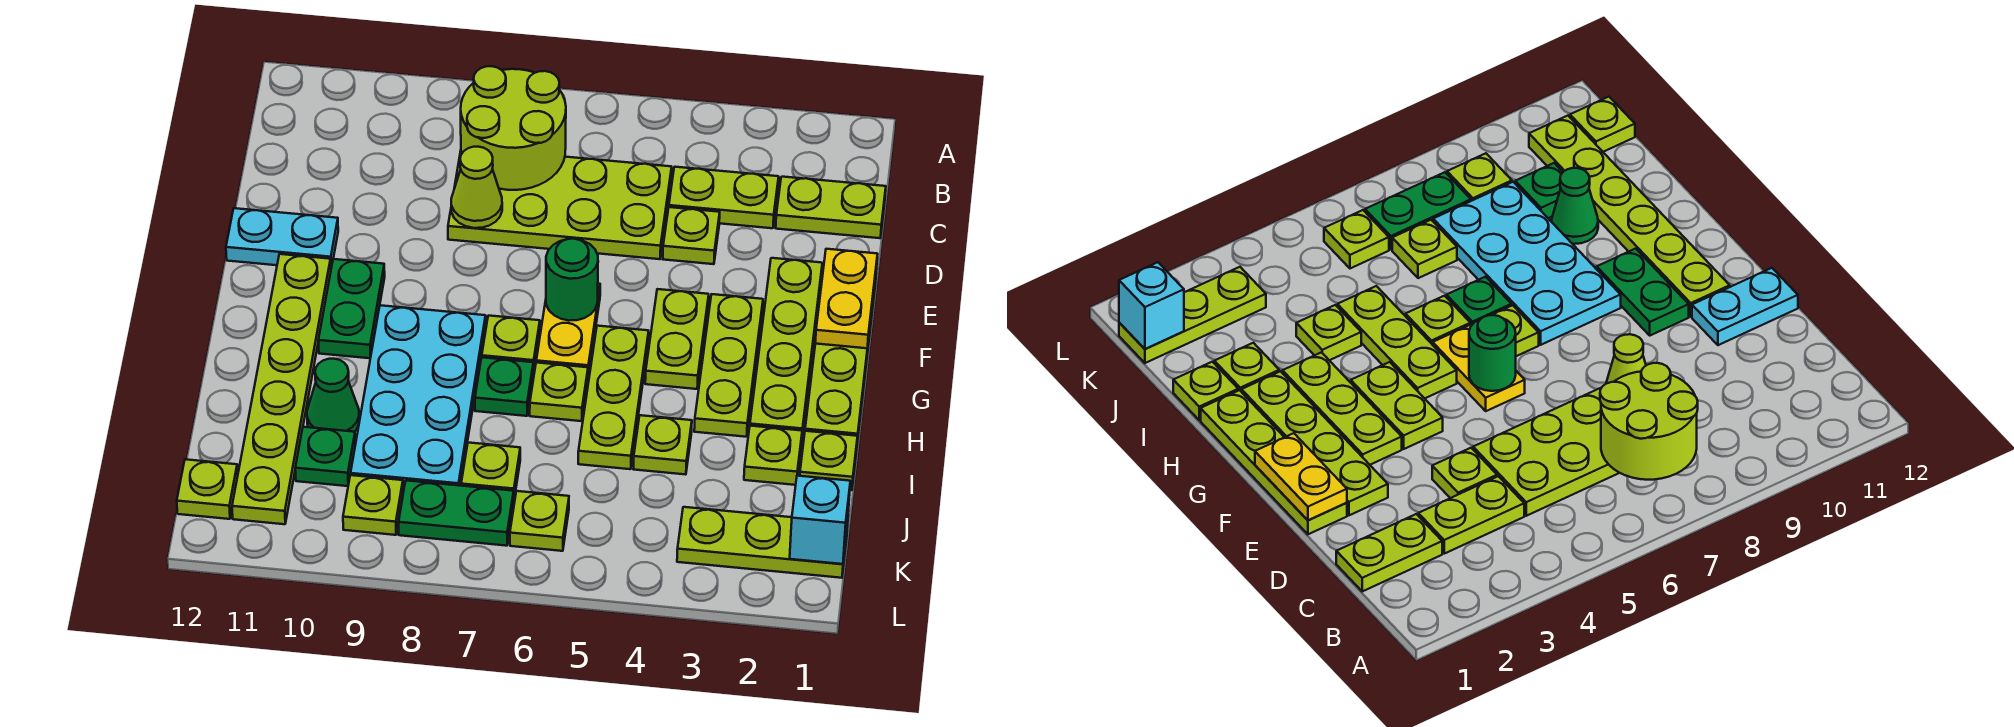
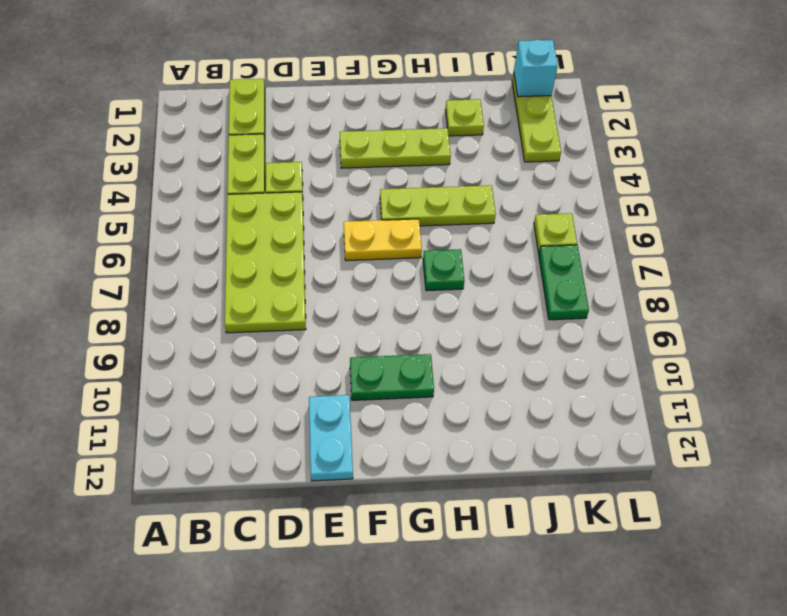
none -> lime 1x4 plate [805,277,876,442]
none -> lime 1x4 plate [750,258,822,436]
none -> lime 1x2 plate [645,289,709,389]
none -> lime 1x6 plate [232,254,331,524]

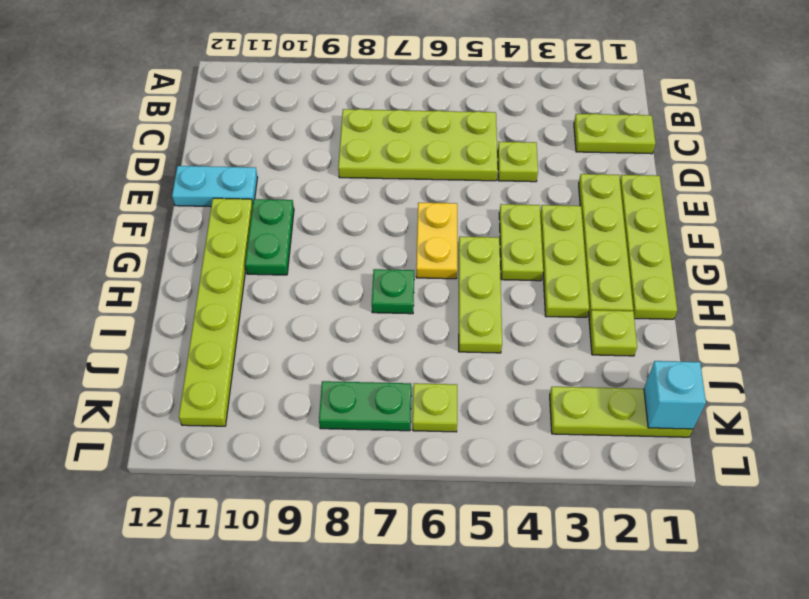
none -> lime 1x2 plate [669,167,779,228]
none -> lime 1x1 plate [482,316,540,373]
none -> cyan 2x4 plate [351,305,486,492]
none -> lime 1x1 plate [530,363,588,421]

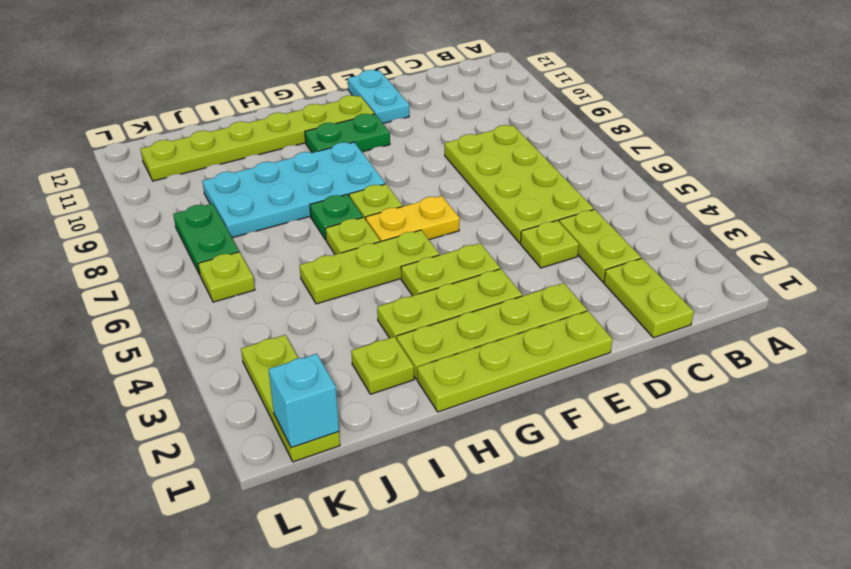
none -> lime 1x1 plate [800,431,858,490]
none -> lime 1x1 plate [633,415,692,475]
none -> green 1x1 cone [307,359,359,432]
none -> lime 1x1 plate [461,443,520,499]

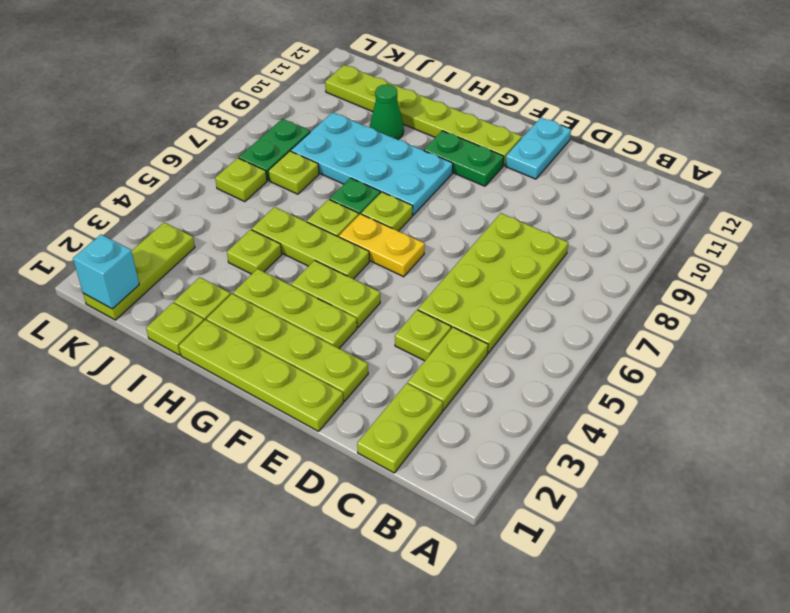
none -> green 1x1 plate [295,427,355,486]
none -> lime 1x1 plate [343,475,403,535]
none -> lime 1x1 plate [177,459,238,519]
none -> lime 2x2 round brick [461,66,566,190]

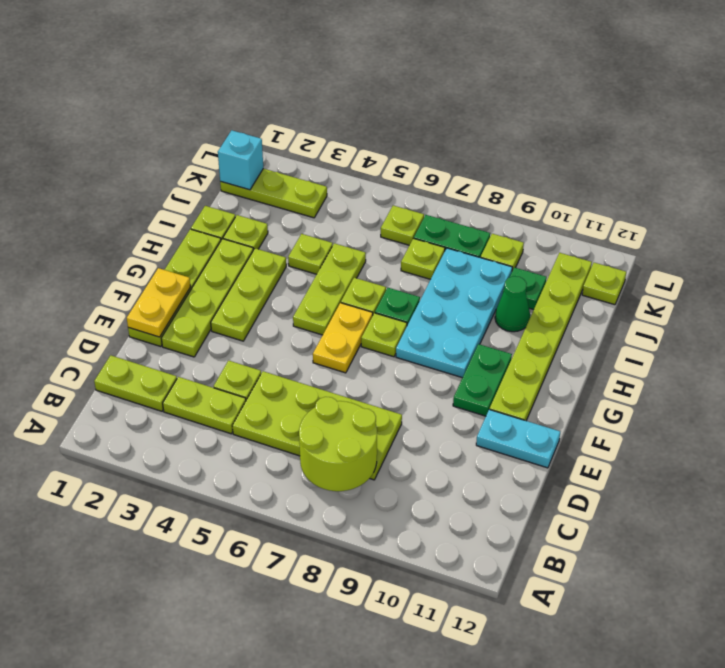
none -> lime 1x2 plate [645,289,709,389]
none -> lime 1x1 cone [451,147,502,228]
none -> green 1x1 round brick [546,239,598,321]

